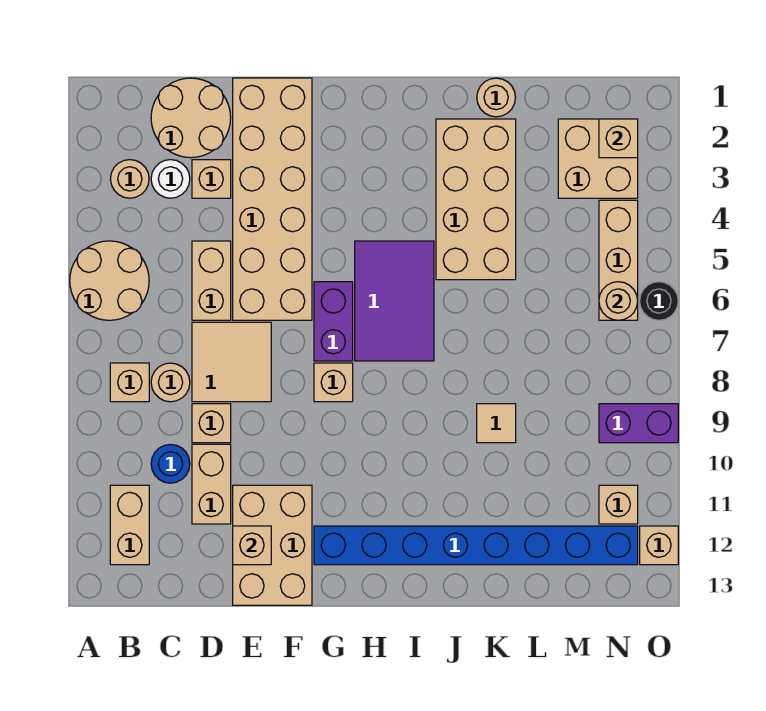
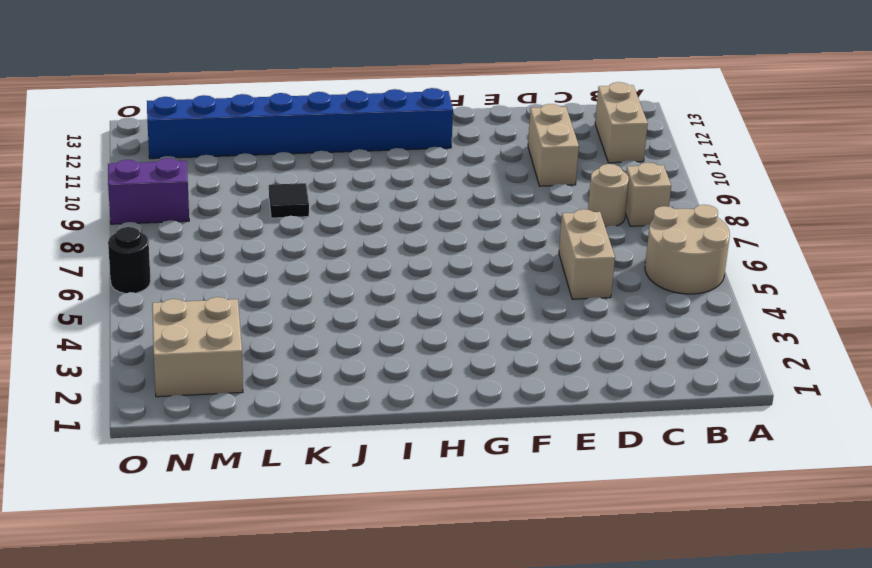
black 1x1 tile [269,183,309,218] -> tan 1x1 tile [477,404,516,443]
none -> tan 1x1 round brick [111,160,149,198]
none -> tan 2x2 round brick [151,78,231,158]
none -> white 1x1 round brick [151,160,190,198]
none -> blue 1x1 round brick [151,445,190,483]

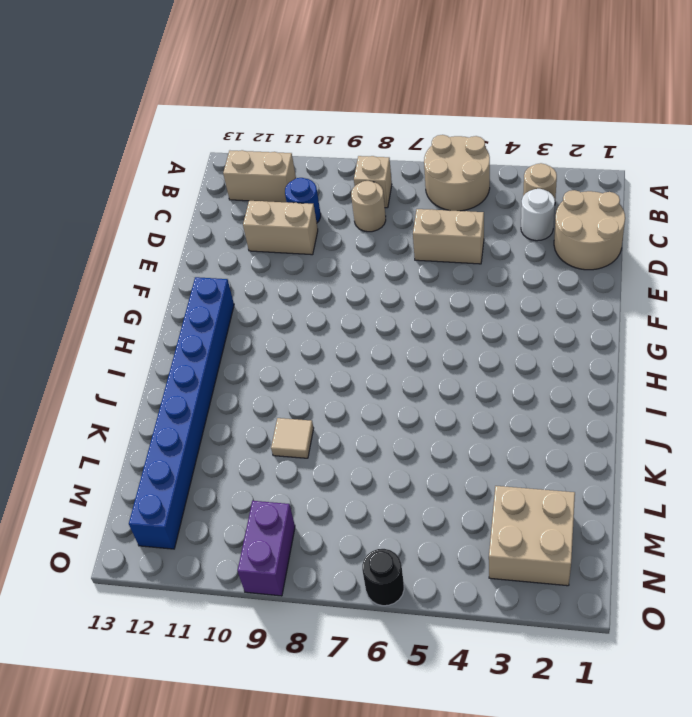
none -> tan 1x1 brick [192,160,231,198]
none -> tan 2x2 tile [192,322,271,402]
none -> tan 1x1 brick [192,404,231,443]
none -> tan 2x6 brick [233,78,312,320]

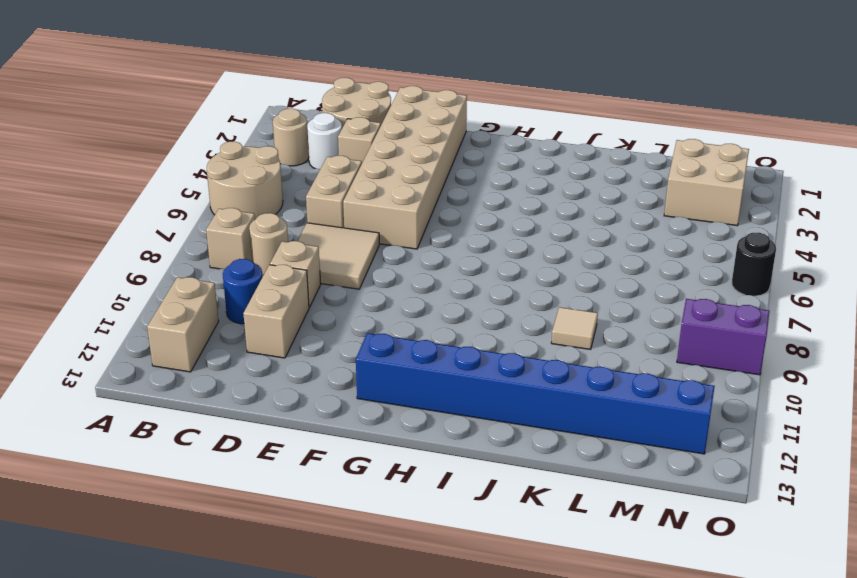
none -> tan 2x3 brick [233,485,312,605]
none -> purple 1x2 brick [314,282,353,361]
none -> tan 1x1 brick [314,363,353,402]
none -> purple 2x3 tile [355,241,434,361]

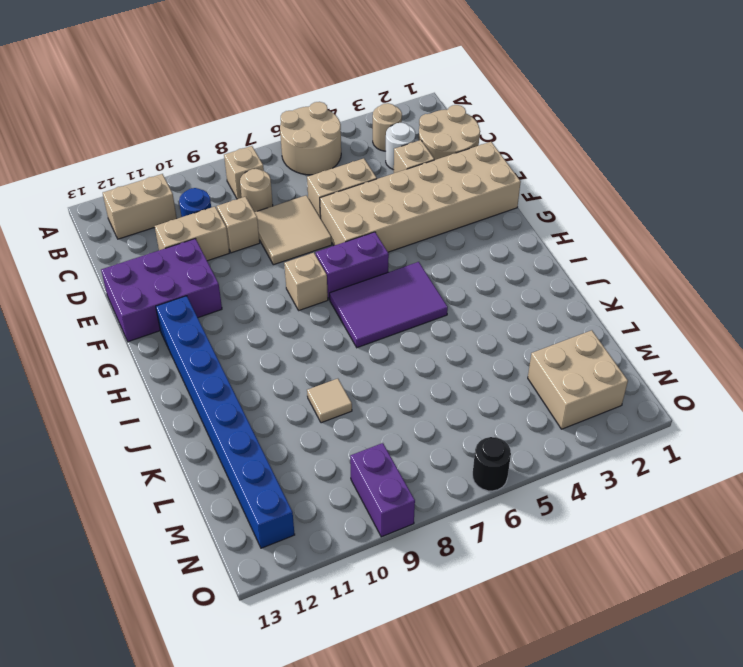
purple 2x3 brick [101,239,222,342] -> tan 2x3 brick [233,485,312,605]
none -> tan 2x4 brick [436,119,516,280]
none -> tan 1x1 round brick [477,78,515,117]
none -> tan 1x3 brick [599,200,638,320]
none -> tan 1x1 brick [599,485,638,524]

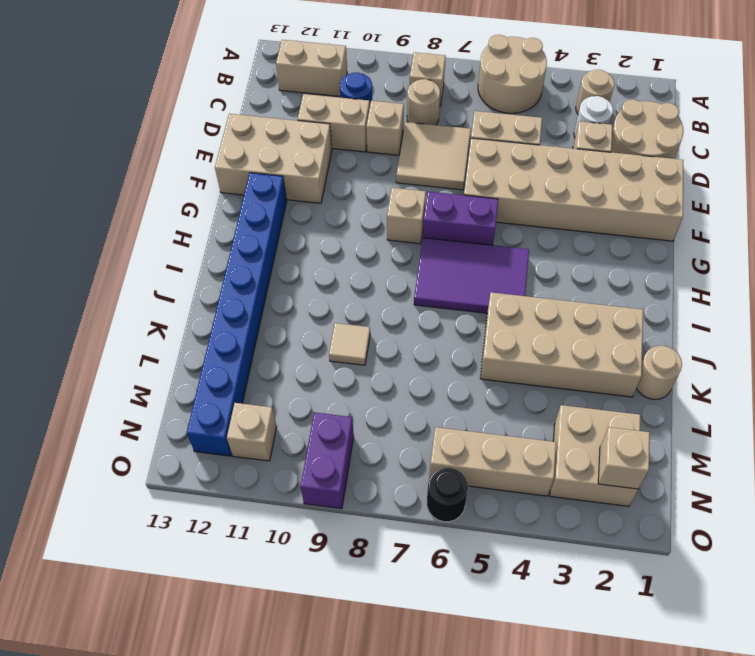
none -> tan 1x1 brick [640,526,678,565]
none -> tan 1x1 brick [233,526,271,565]
none -> tan 1x1 round brick [599,282,638,320]

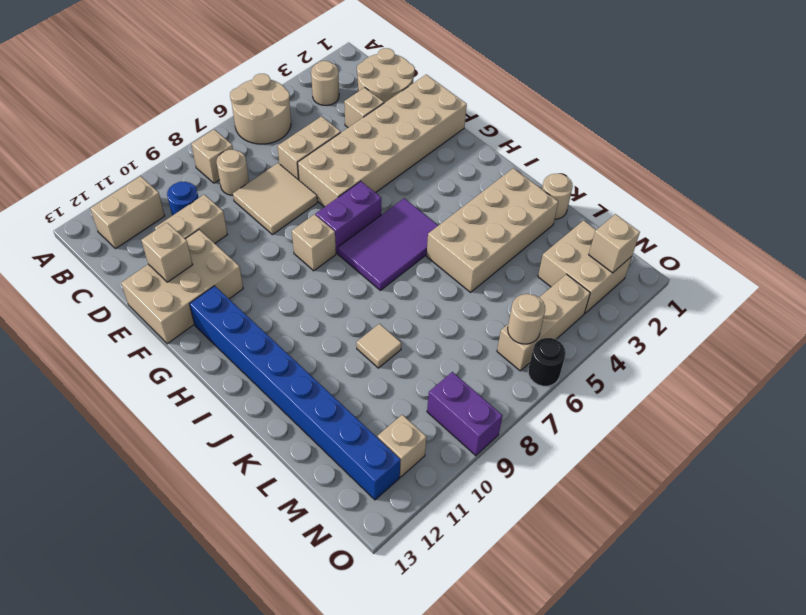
none -> white 1x1 round brick [151,160,190,198]
none -> tan 1x1 brick [192,404,231,443]
none -> tan 1x1 brick [640,526,678,565]

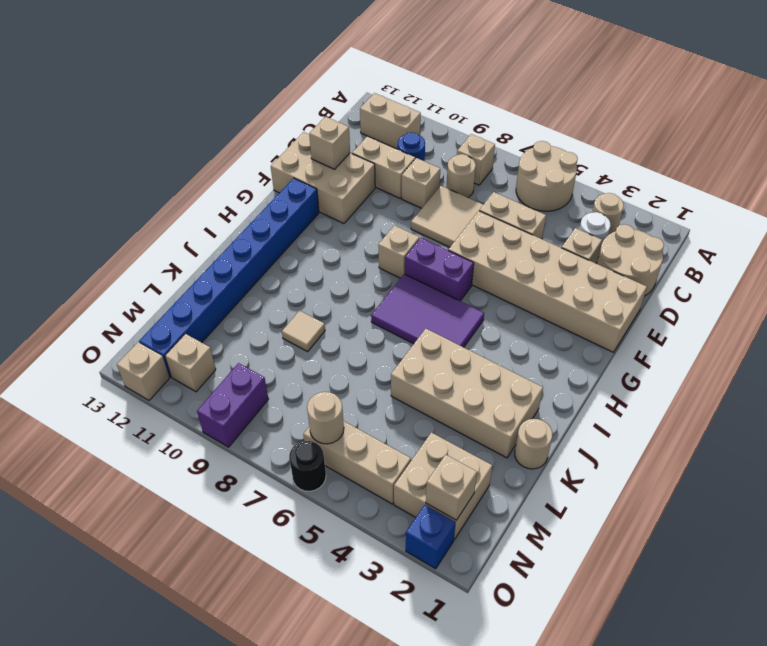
blue 1x1 brick [406,505,456,569] -> none

